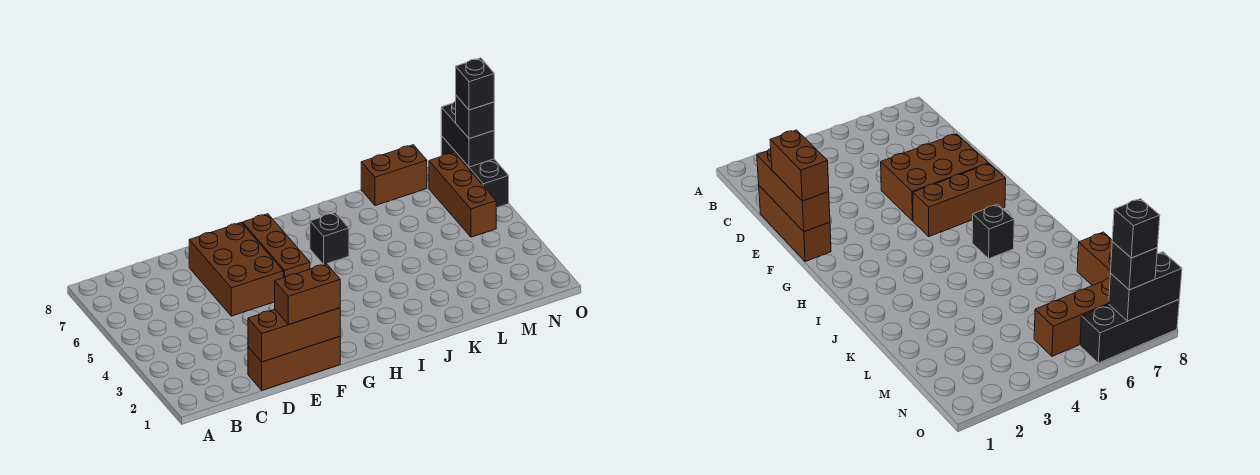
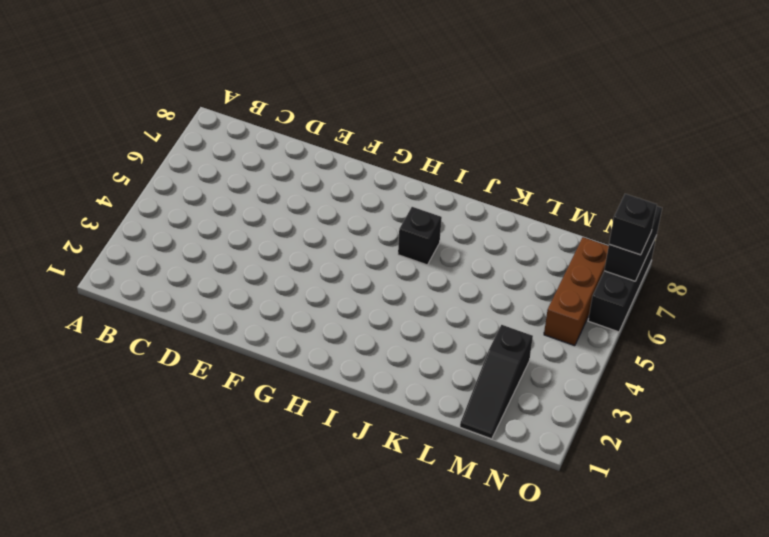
black 1x3 slope [460,325,533,439] -> none
none -> brown 1x3 brick [248,336,340,390]
none -> brown 2x3 brick [189,223,283,316]
none -> brown 1x3 brick [243,214,310,278]

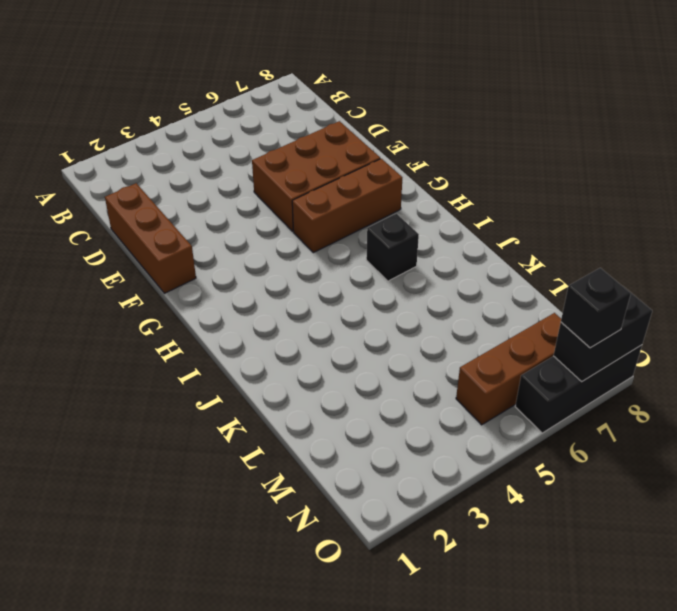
none -> brown 1x2 brick [361,145,427,205]
none -> brown 1x3 brick [248,308,340,362]
none -> brown 1x2 brick [275,264,340,325]

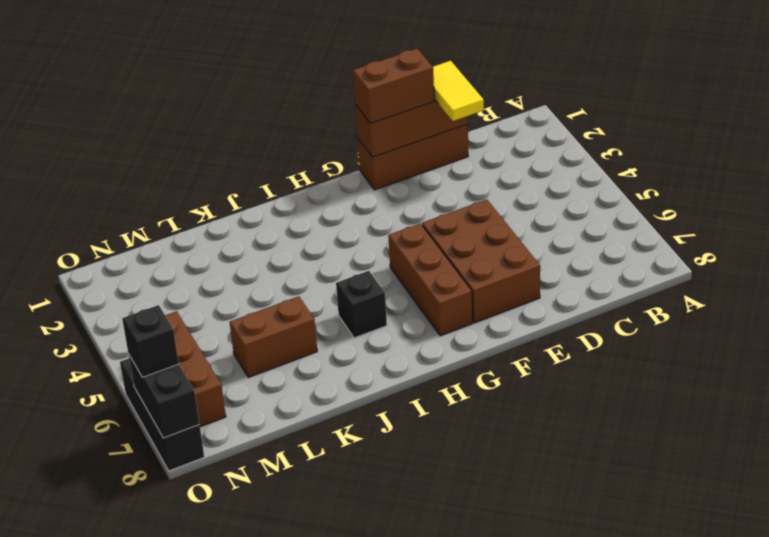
yellow 1x2 tile [433,61,484,121] -> none
brown 1x2 brick [230,296,317,377] -> brown 1x2 brick moved to [361,145,427,205]
none -> black 1x1 brick [456,58,494,110]

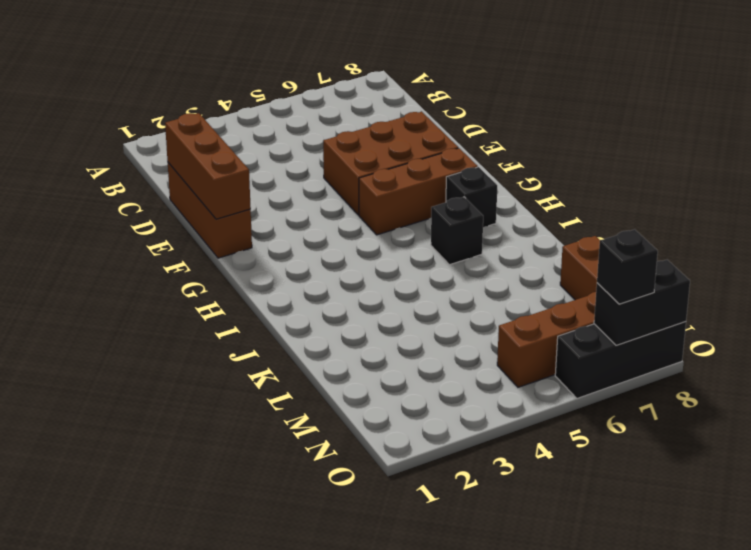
black 1x1 brick [446,167,497,227] -> black 1x1 brick moved to [456,58,494,110]
none -> brown 1x2 brick [275,264,340,325]

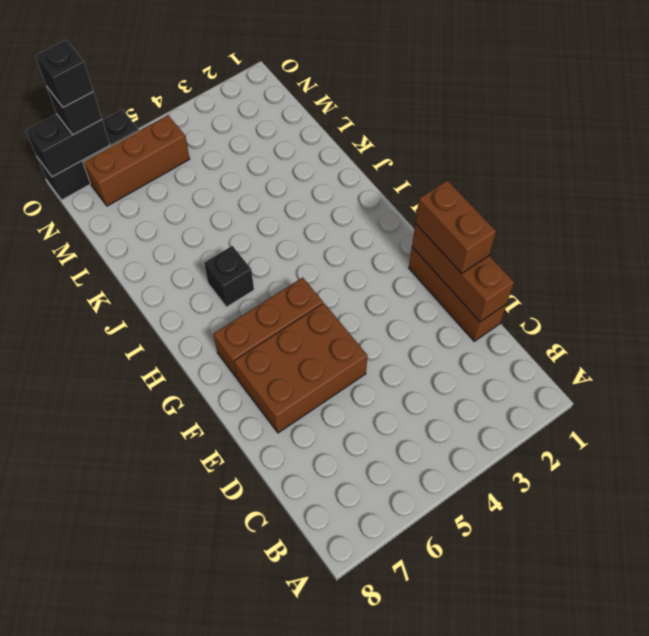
none -> brown 1x2 brick [361,145,427,205]

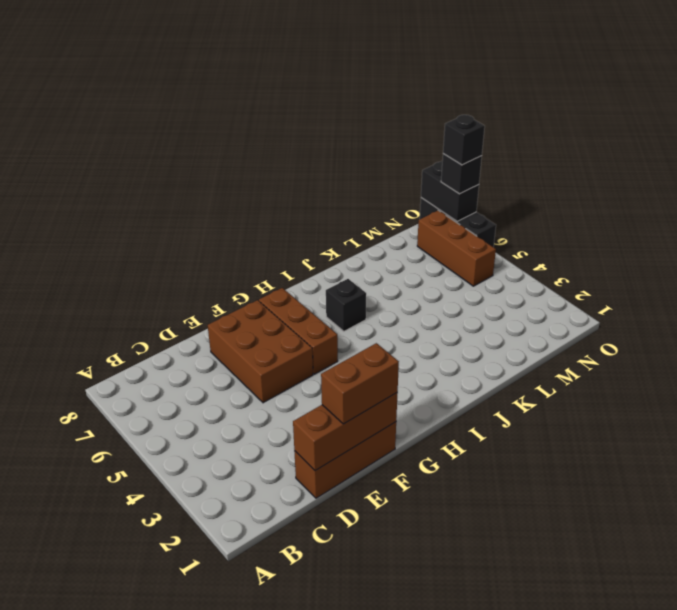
none -> brown 1x2 brick [361,145,427,205]

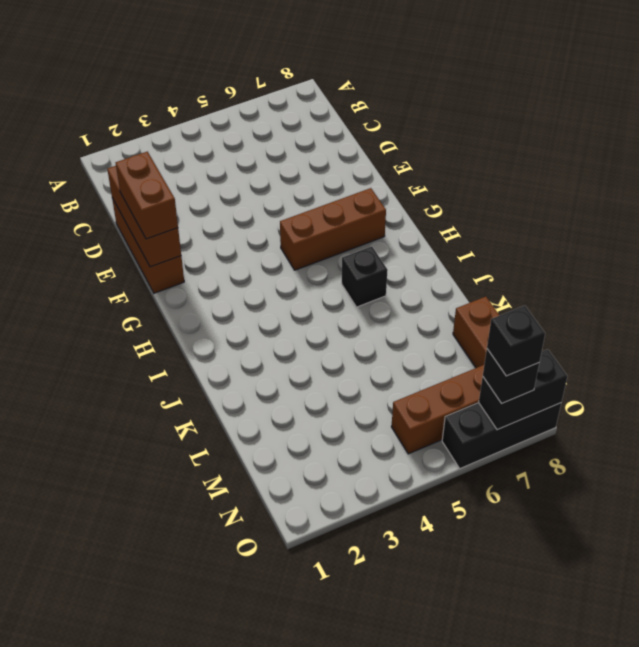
none -> brown 2x3 brick [189,223,283,316]

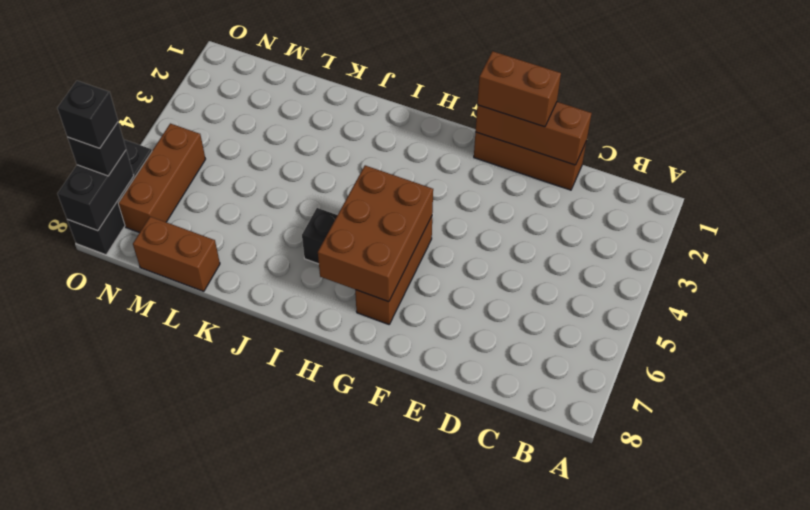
brown 2x3 brick [318,165,433,302] -> brown 2x3 brick moved to [189,223,283,316]

